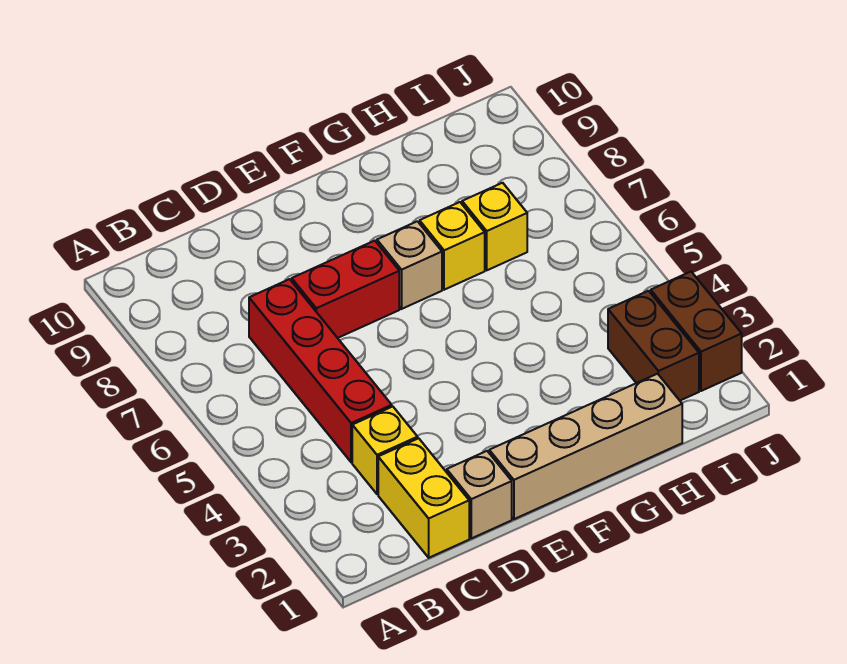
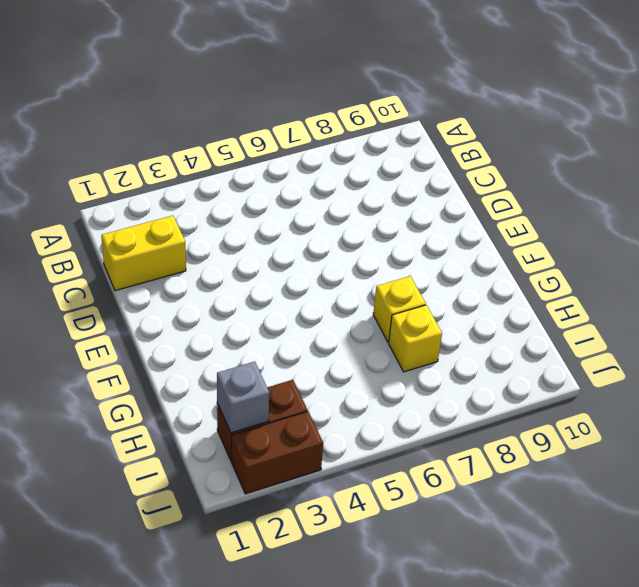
grey 1x1 brick [217,362,269,433] -> none
none -> yellow 1x1 brick [352,407,418,494]
none -> red 1x4 brick [249,279,392,462]

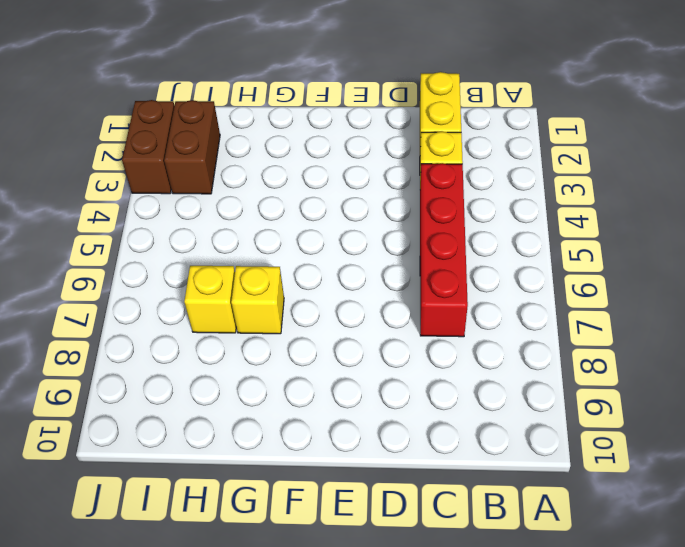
none -> tan 1x1 brick [447,451,512,538]
none -> red 1x2 brick [292,241,399,338]

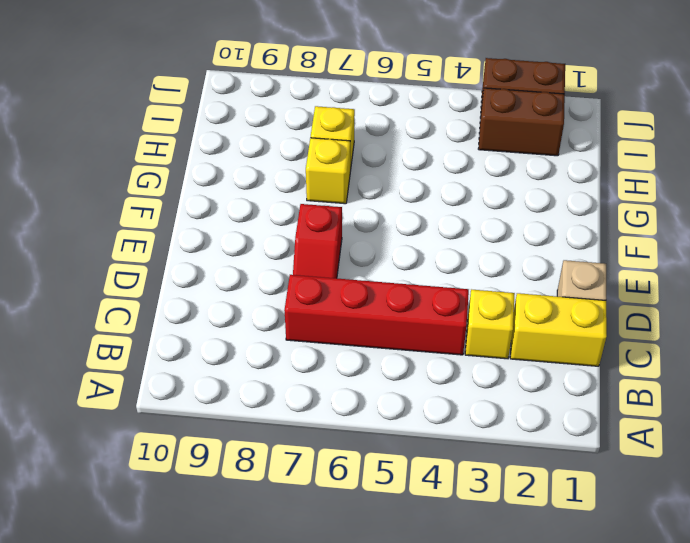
red 1x2 slope [293,204,342,278] -> red 1x2 brick [292,241,399,338]
none -> tan 1x4 brick [489,374,682,519]
none -> tan 1x1 brick [377,221,442,309]

